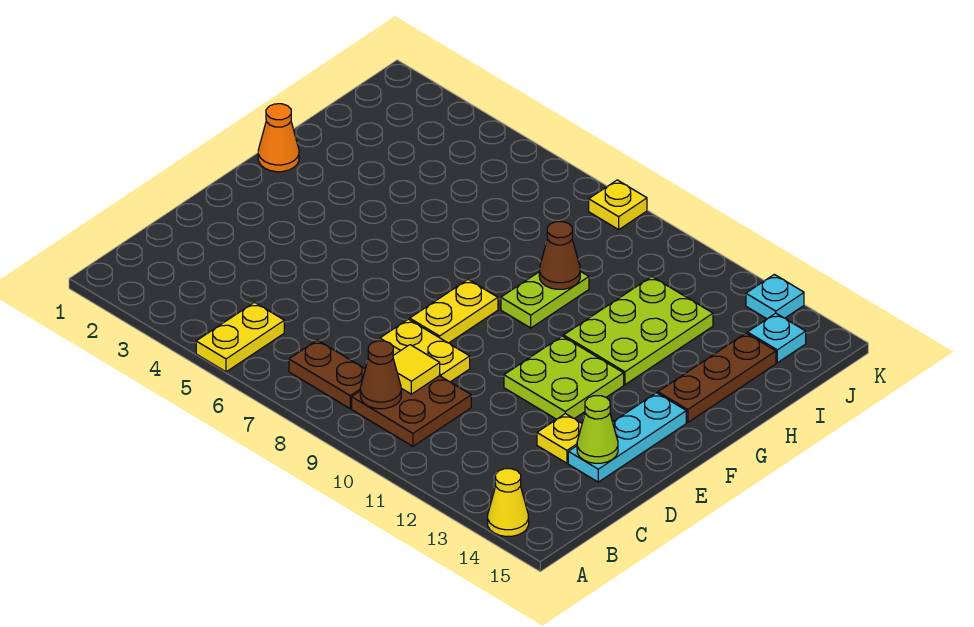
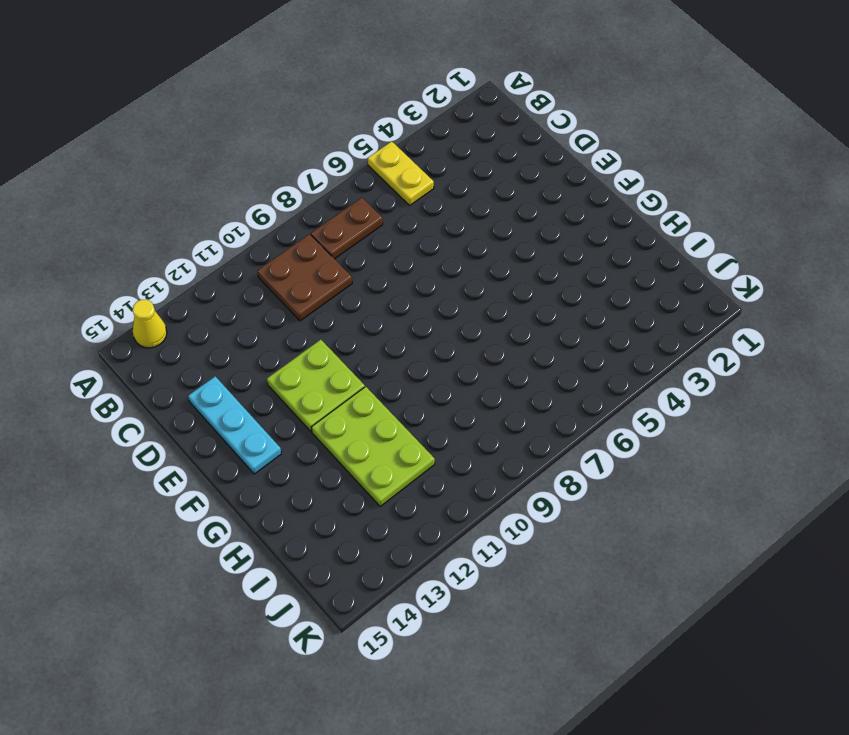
none -> yellow 1x2 plate [380,319,470,382]
none -> yellow 1x1 plate [537,414,582,463]
none -> yellow 1x2 plate [410,280,498,343]

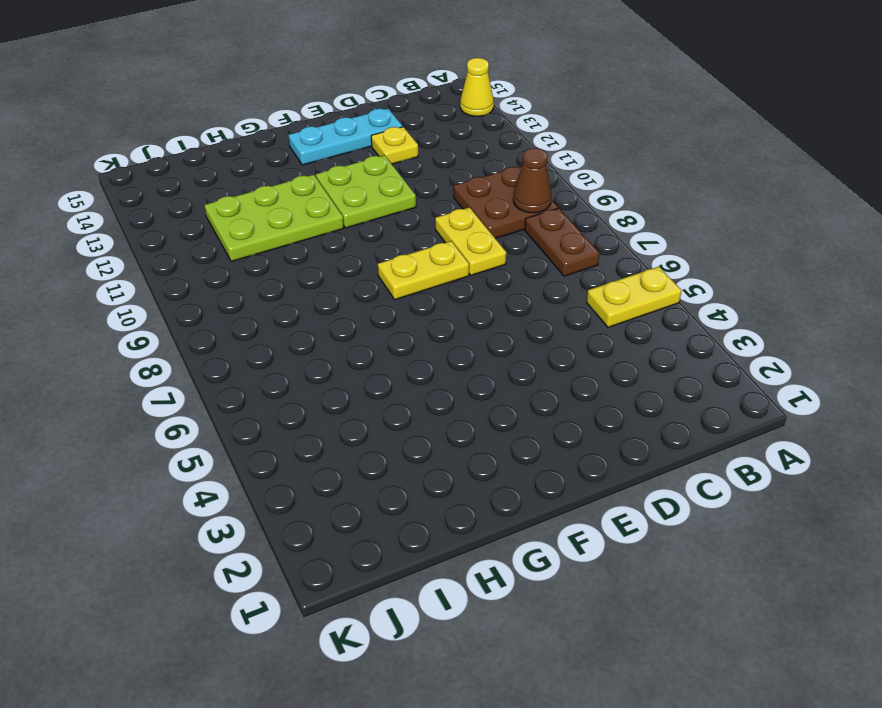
none -> orange 1x1 cone [258,104,299,172]
none -> lime 1x2 plate [501,271,589,328]
none -> brown 1x3 plate [658,333,776,422]

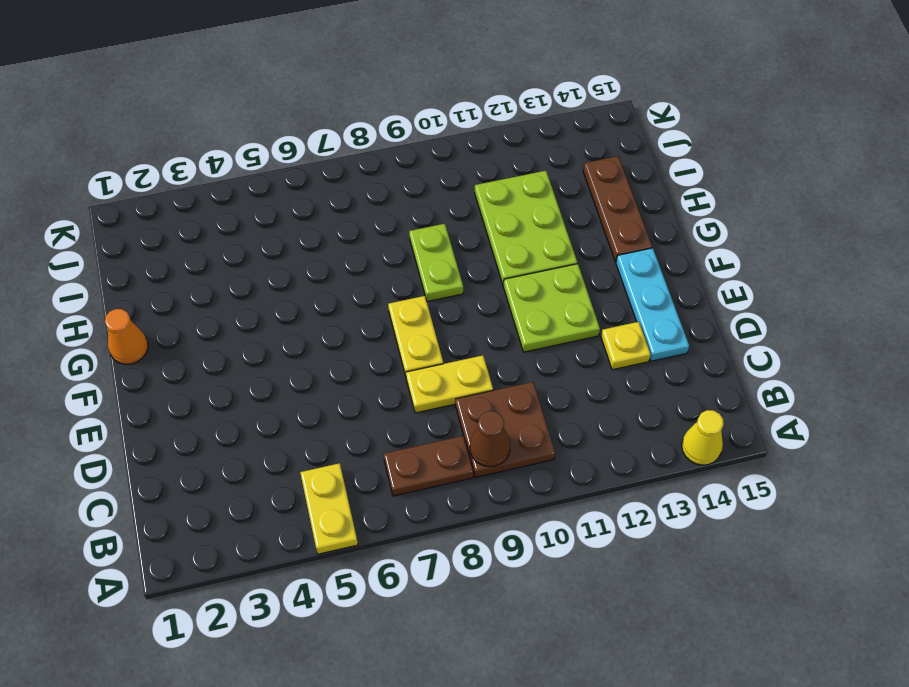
none -> cyan 1x1 plate [747,313,806,363]
none -> yellow 1x1 plate [589,180,647,230]
none -> cyan 1x1 plate [746,274,804,319]

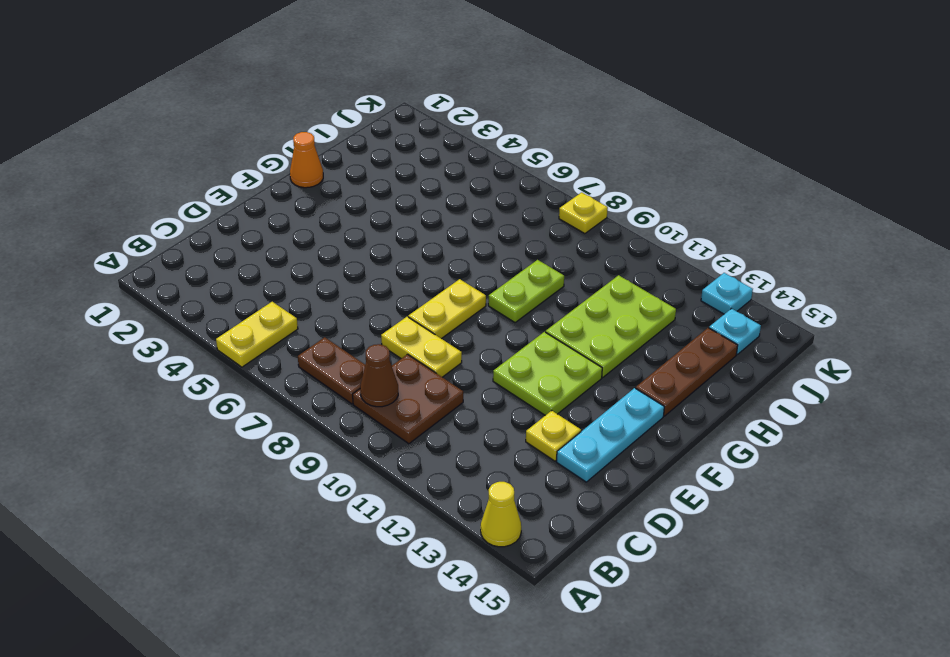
none -> yellow 1x1 tile [393,345,440,394]
none -> lime 1x1 cone [577,396,618,463]
none -> brown 1x1 cone [539,222,580,289]

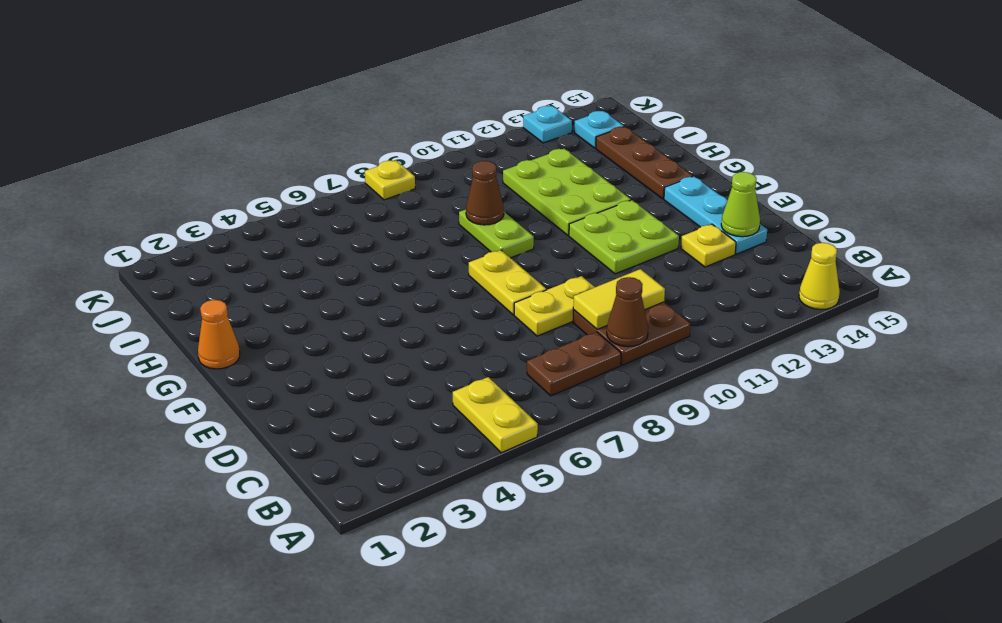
yellow 1x2 tile [573,269,665,329] -> yellow 1x1 tile [393,345,440,394]

